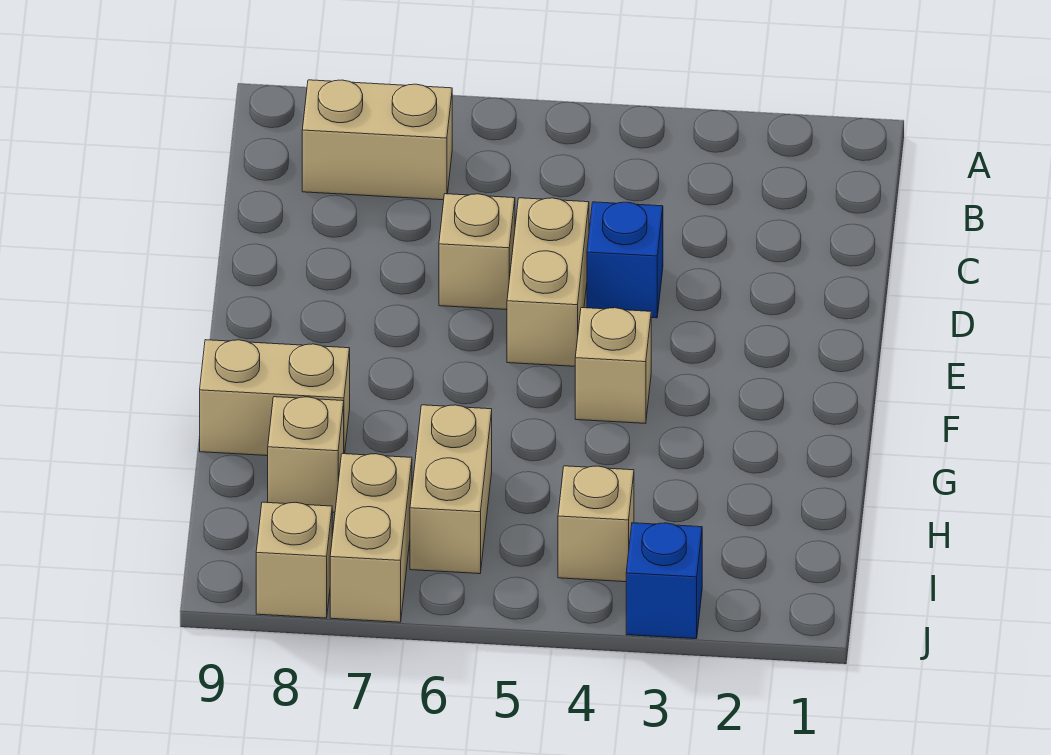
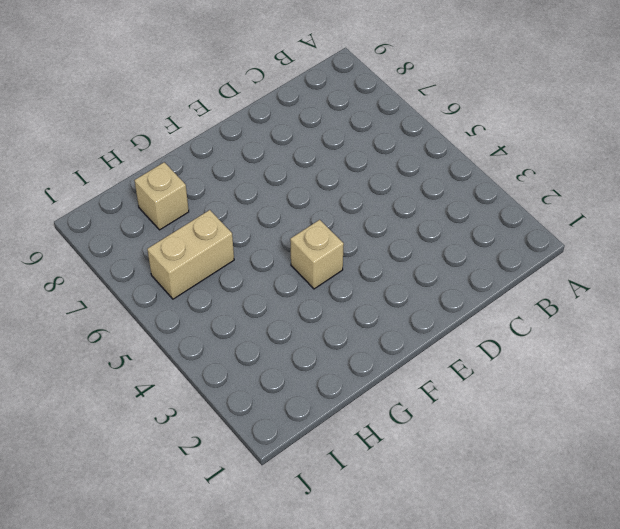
none -> tan 1x2 brick [302,80,452,200]
none -> blue 1x1 brick [587,202,663,318]
none -> tan 1x2 brick [507,198,589,366]

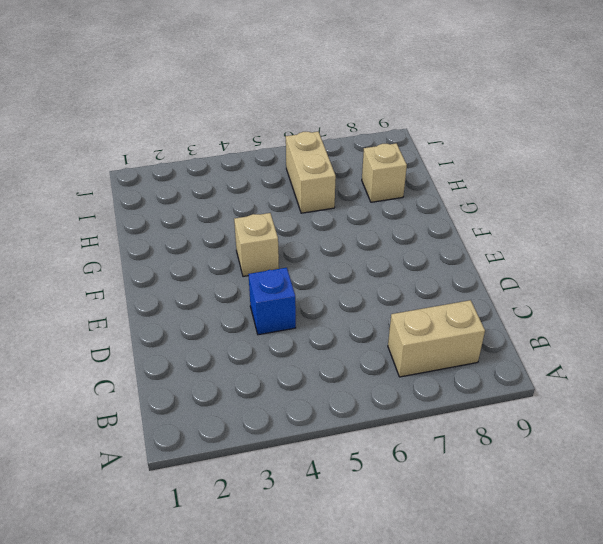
none -> tan 1x2 brick [507,198,589,366]
none -> tan 1x1 brick [439,194,515,310]
none -> tan 1x2 brick [200,340,350,456]

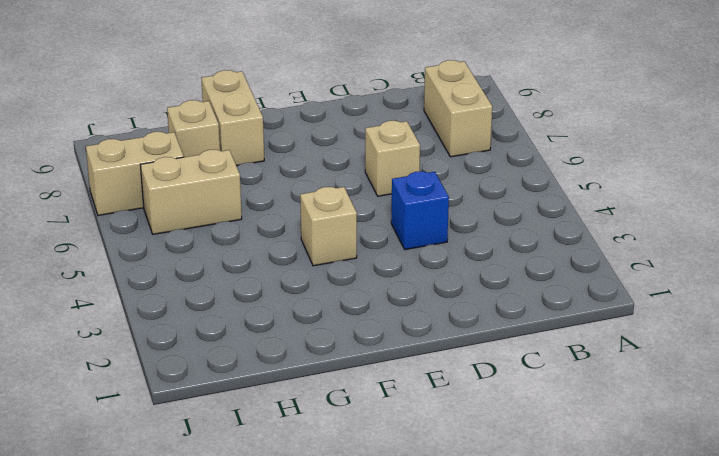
none -> tan 1x2 brick [507,198,589,366]
none -> tan 1x1 brick [558,466,634,582]
none -> blue 1x1 brick [626,523,702,639]

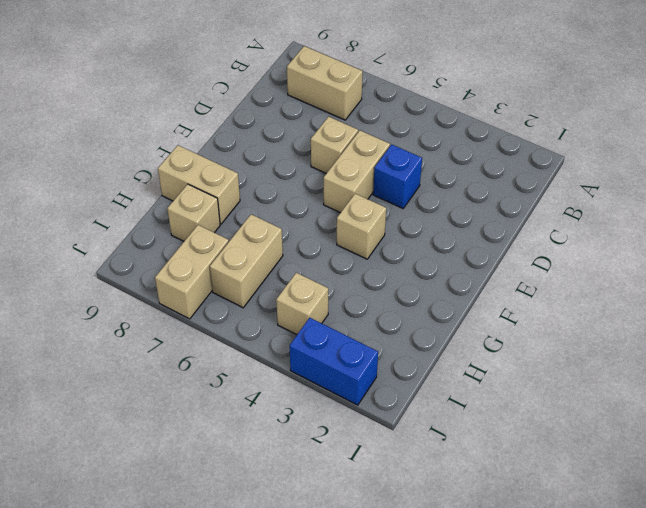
blue 1x2 brick [290,318,378,405] -> blue 1x1 brick [626,523,702,639]
none -> tan 1x1 brick [256,502,332,618]

